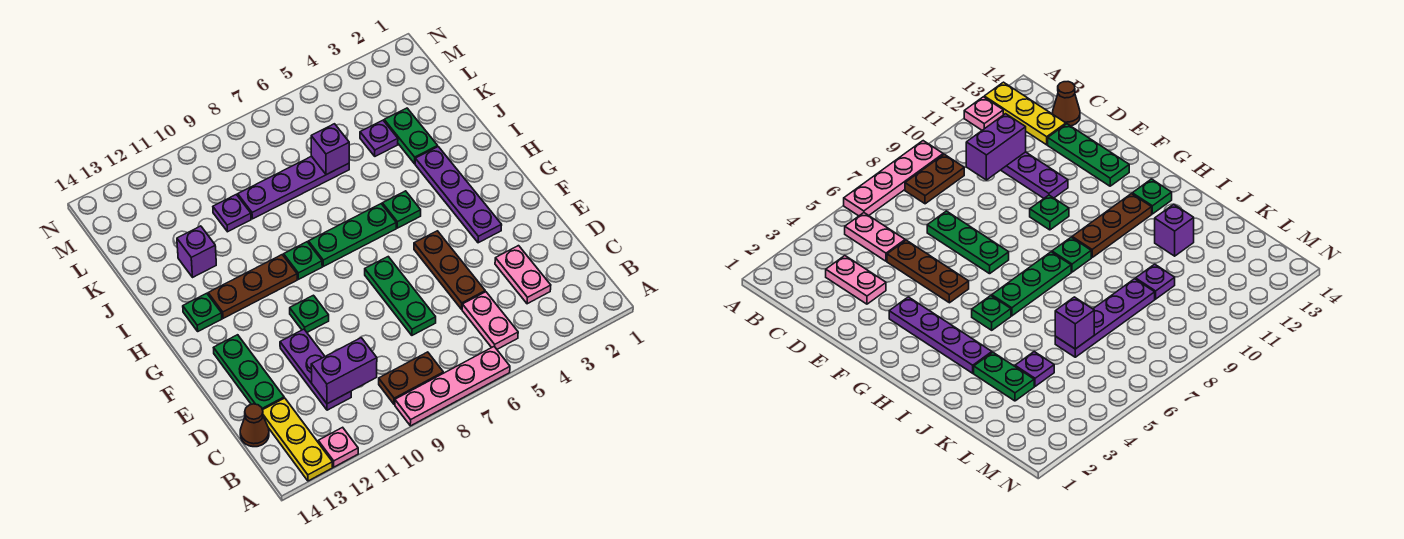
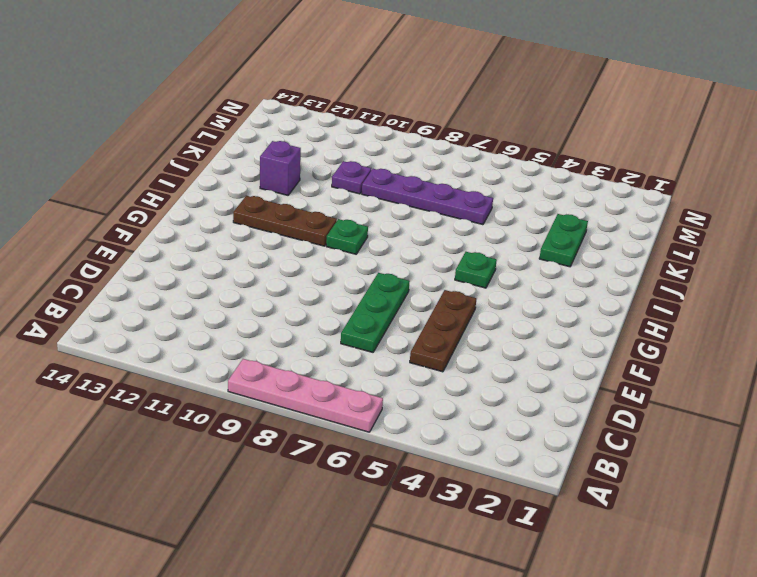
none -> pink 1x1 plate [318,427,358,467]
none -> yellow 1x3 plate [263,398,333,481]
none -> pink 1x2 plate [462,292,518,349]

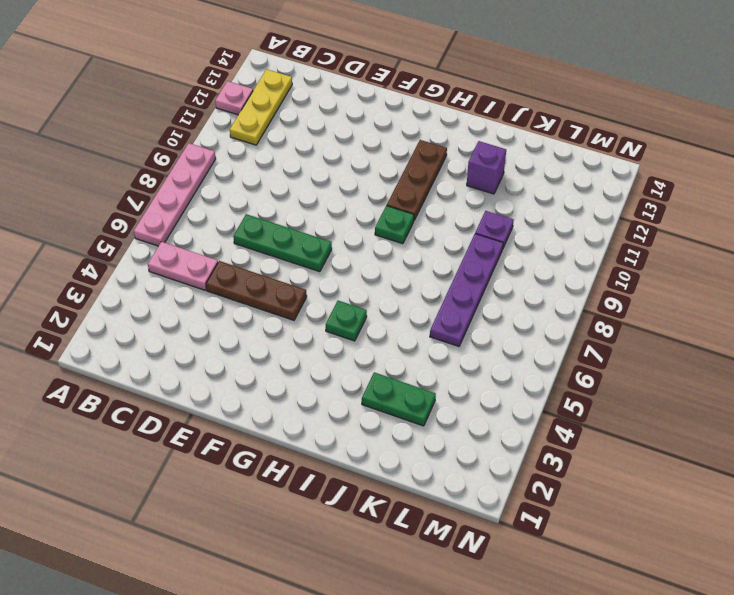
yellow 1x3 plate [230,69,292,145] -> yellow 1x3 plate turned to [263,398,333,481]
none -> brown 1x2 plate [379,352,443,404]
none -> pink 1x2 plate [495,246,551,304]
none -> purple 1x3 plate [280,329,351,410]

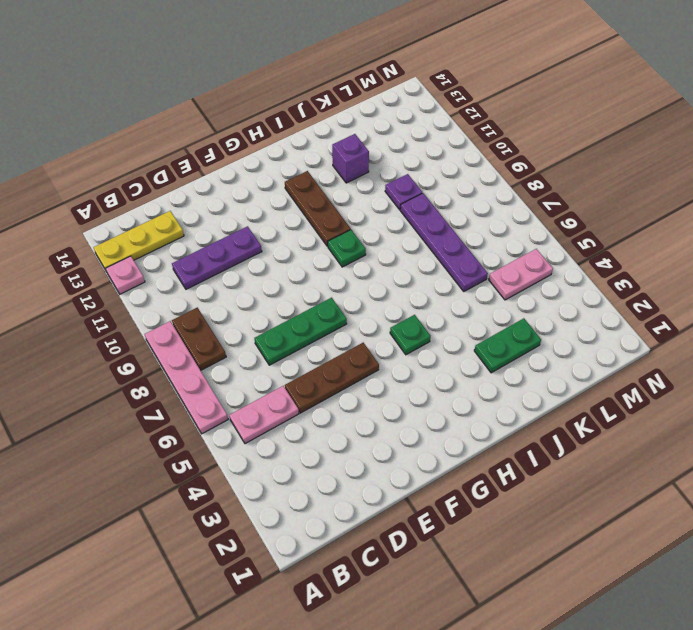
pink 1x2 plate [489,249,553,300] -> pink 1x2 plate moved to [495,246,551,304]
none -> brown 1x1 cone [240,404,269,447]
none -> green 1x3 plate [214,335,284,410]
none -> purple 1x4 plate [415,147,502,243]

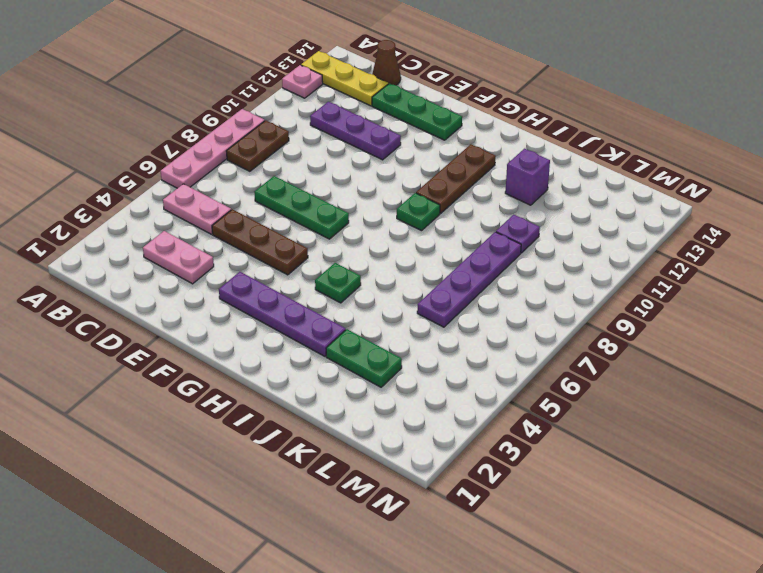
none -> green 1x1 plate [290,295,329,332]
none -> green 1x3 plate [308,204,396,266]
none -> green 1x1 plate [183,293,222,331]

